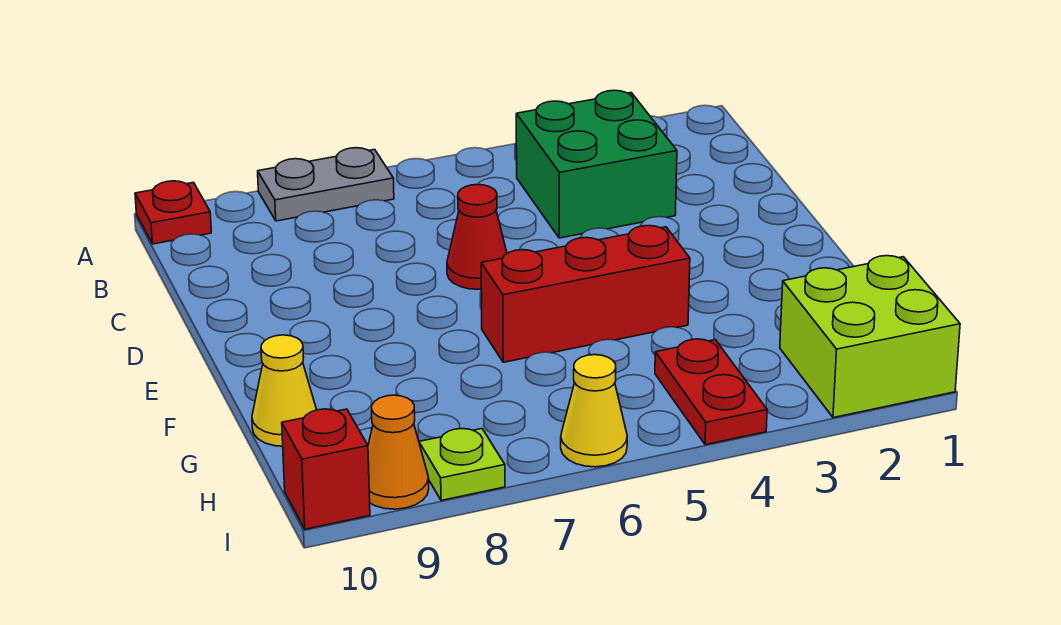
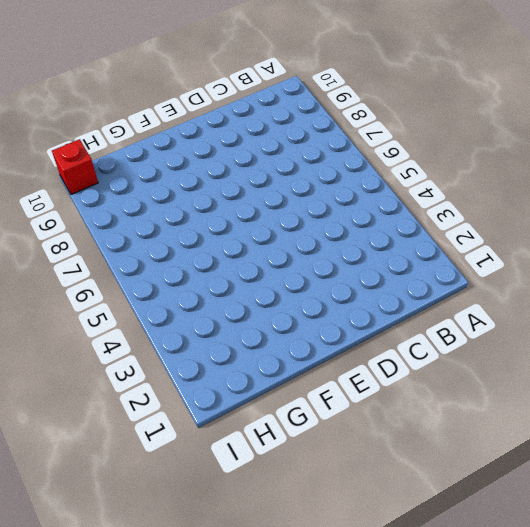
none -> grey 1x2 plate [258,148,394,221]
none -> red 1x1 plate [135,181,211,244]
none -> green 2x2 brick [516,90,677,238]

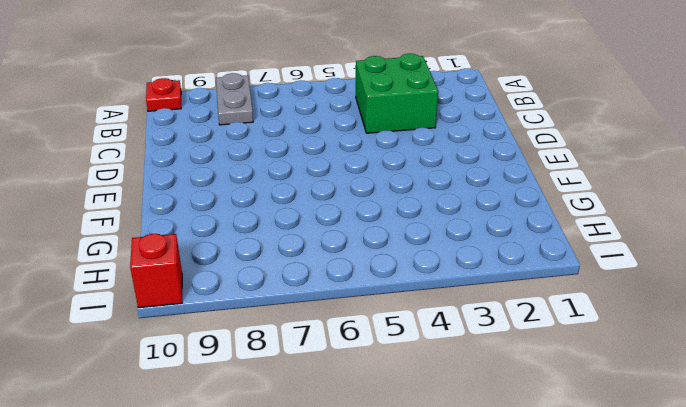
grey 1x2 plate [216,73,253,125] -> grey 1x2 plate turned to [258,148,394,221]
none -> red 1x1 cone [447,185,507,289]
none -> red 1x3 brick [481,226,690,362]
none -> yellow 1x1 cone [252,335,317,446]

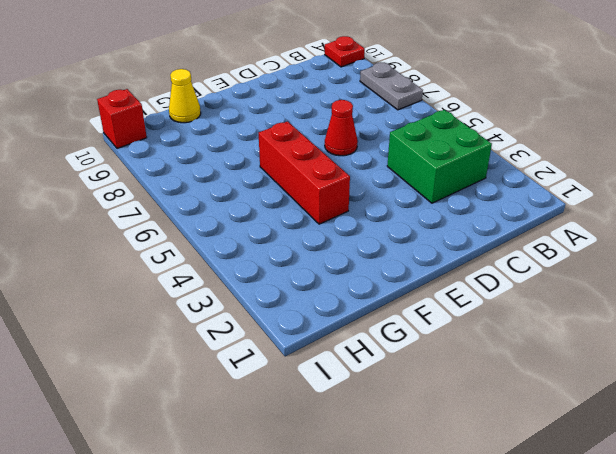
none -> lime 2x2 brick [780,256,960,418]
none -> red 1x2 plate [655,339,767,445]
none -> yellow 1x1 cone [561,355,627,467]

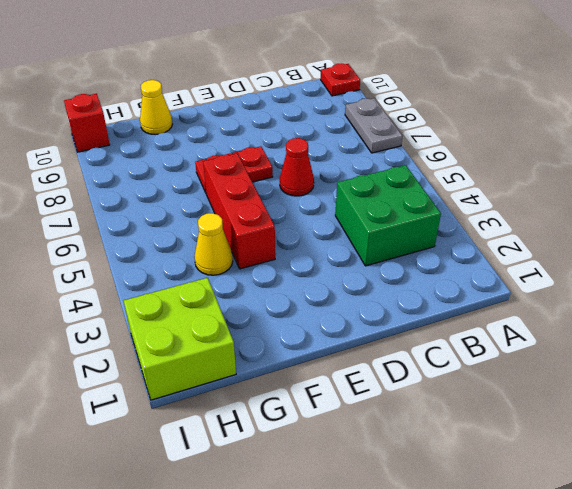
red 1x2 plate [195,146,273,192] -> red 1x2 plate moved to [655,339,767,445]
yellow 1x1 cone [194,213,233,275] -> yellow 1x1 cone moved to [561,355,627,467]
none -> lime 1x1 plate [419,428,505,500]
none -> orange 1x1 cone [368,395,429,509]

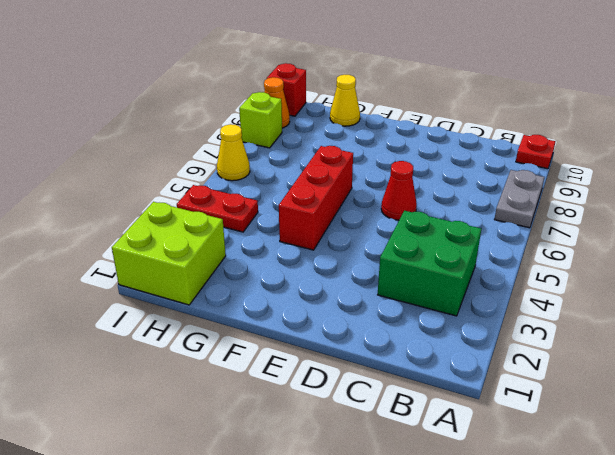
lime 1x1 brick [239,92,282,148] -> lime 1x1 plate [419,428,505,500]

